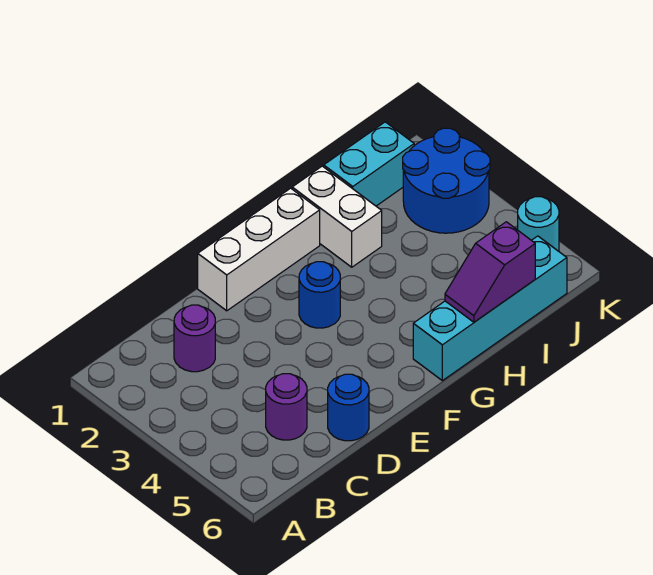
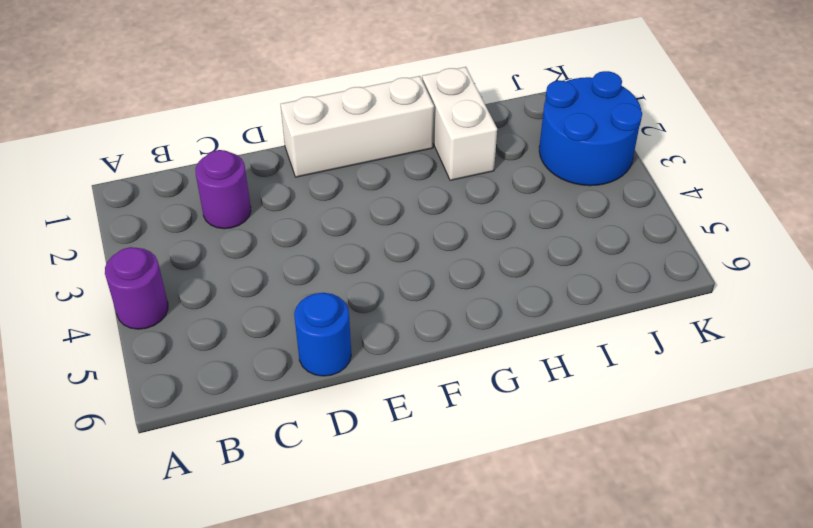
purple 1x1 round brick [105,247,168,329] -> purple 1x1 round brick moved to [266,374,307,440]
none -> blue 1x1 round brick [299,262,340,328]
none -> cyan 1x4 brick [413,236,567,381]

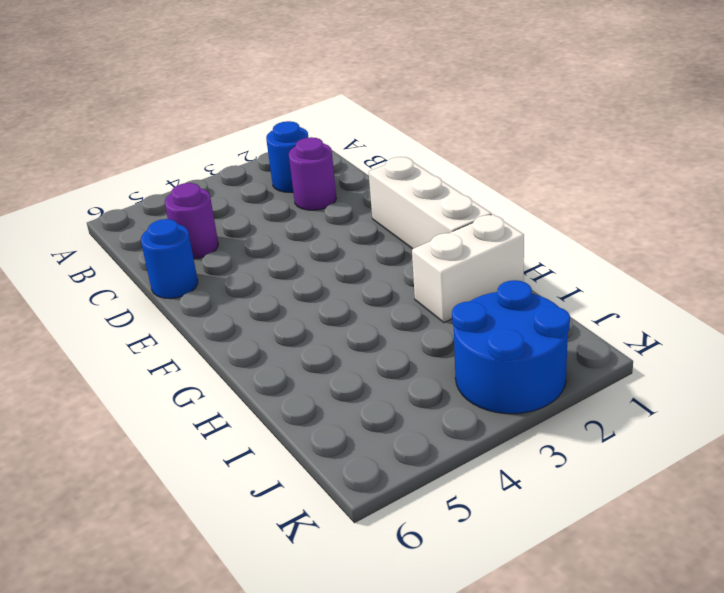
blue 1x1 round brick [266,121,308,192] -> blue 1x1 round brick moved to [299,262,340,328]
none -> cyan 1x4 brick [413,236,567,381]
none -> cyan 1x2 brick [324,122,414,206]

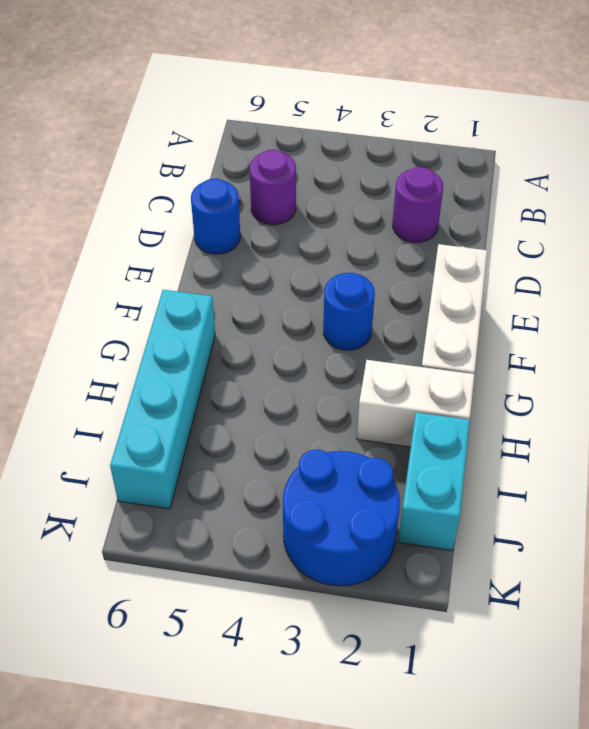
none -> cyan 1x1 round brick [518,197,559,251]
none -> purple 1x2 slope [445,222,535,322]

